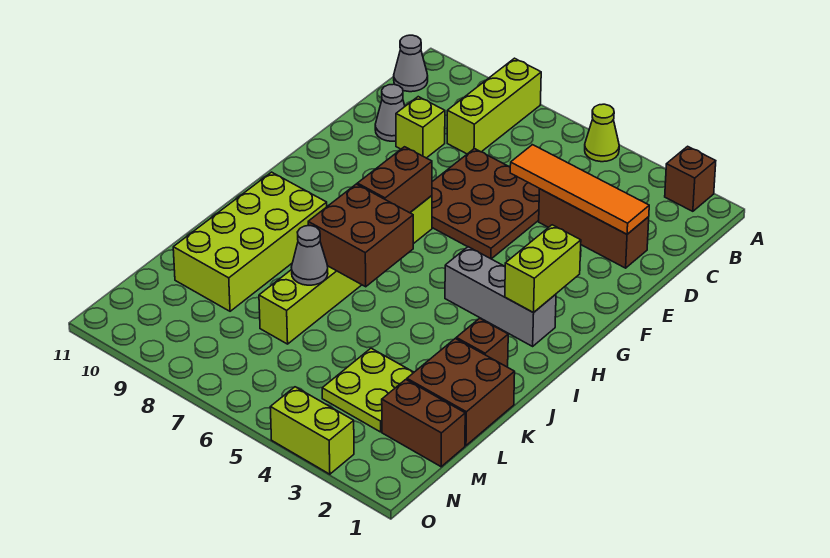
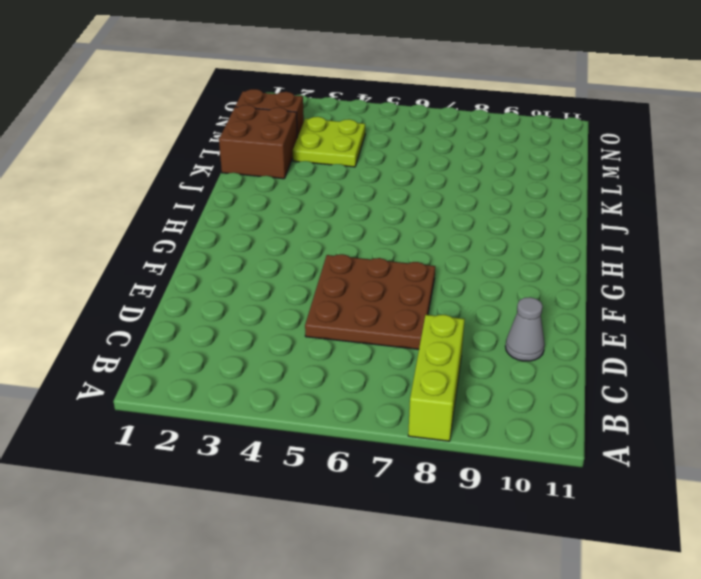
none -> brown 1x1 brick [665,146,716,211]
none -> lime 1x1 cone [585,104,619,162]
none -> grey 1x1 cone [394,35,428,92]

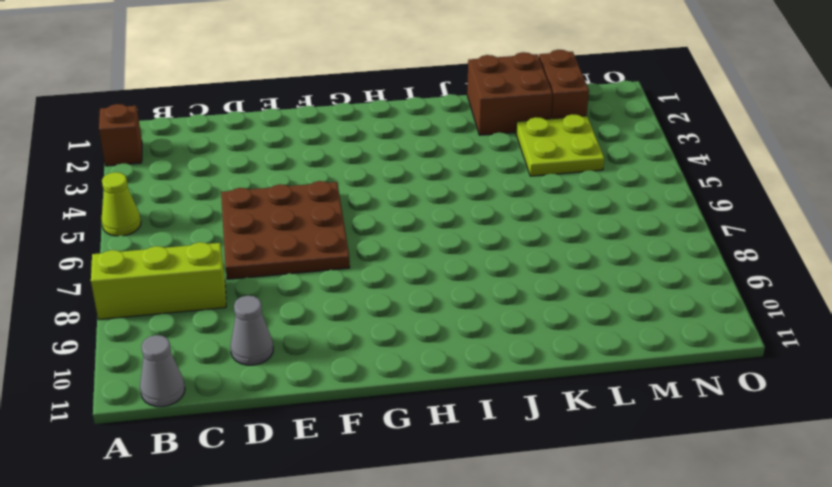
none -> brown 1x3 brick [539,189,649,268]
none -> lime 1x1 brick [396,97,445,158]
none -> lime 1x6 brick [259,196,432,344]

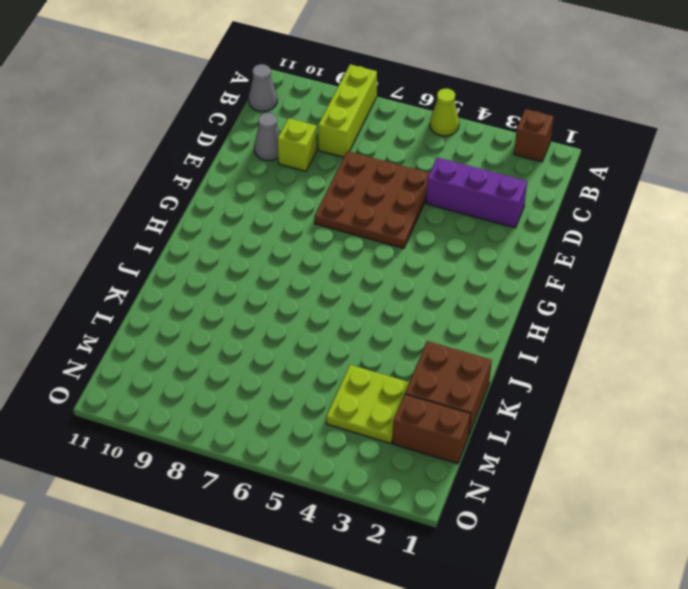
purple 1x3 brick [426,157,527,228] -> brown 1x3 brick [539,189,649,268]
none -> lime 1x6 brick [259,196,432,344]
none -> grey 1x3 brick [445,247,556,346]
none -> lime 2x4 brick [173,172,327,311]

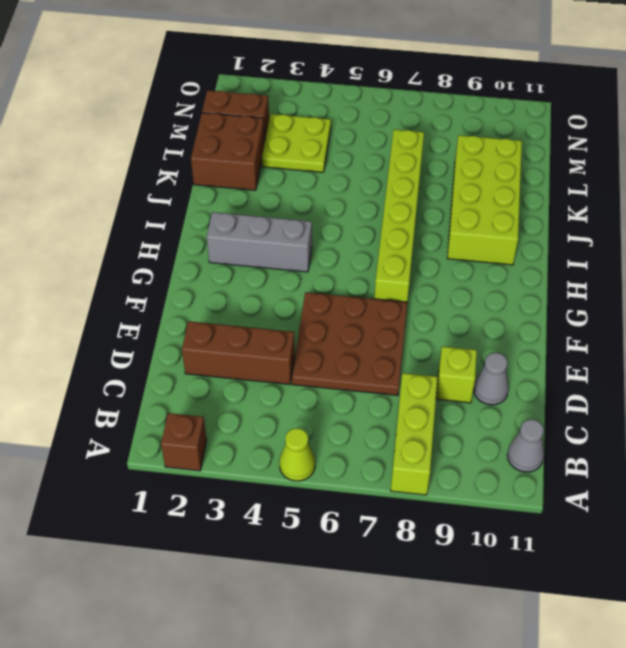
none -> brown 1x1 brick [456,318,508,367]
none -> lime 1x2 brick [270,387,354,474]
none -> orange 1x4 tile [510,145,649,234]

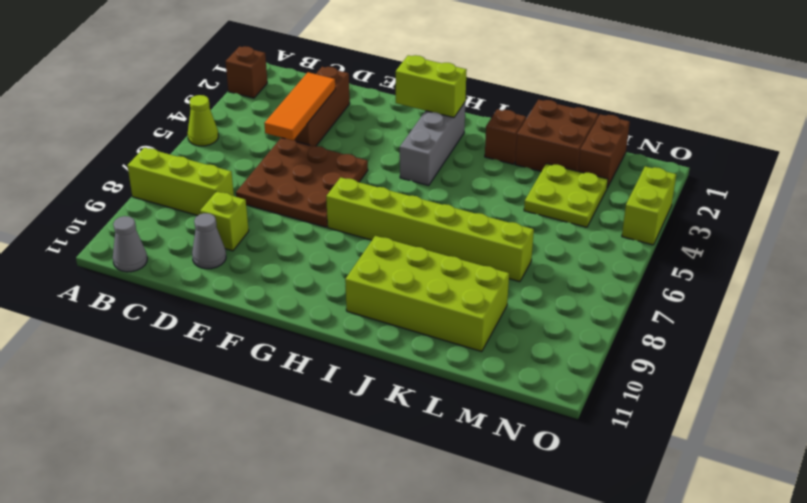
orange 1x3 tile [264,72,335,140] -> orange 1x4 tile [510,145,649,234]
none -> brown 1x2 brick [357,147,432,213]
none -> brown 2x2 brick [308,184,413,287]
none -> grey 1x1 cone [291,226,328,285]

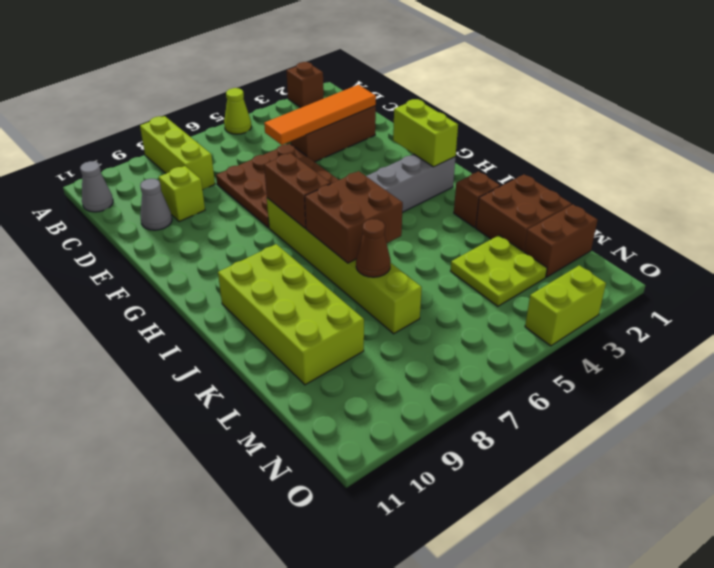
brown 1x1 cone [356,219,391,277] -> grey 1x1 cone [291,226,328,285]

